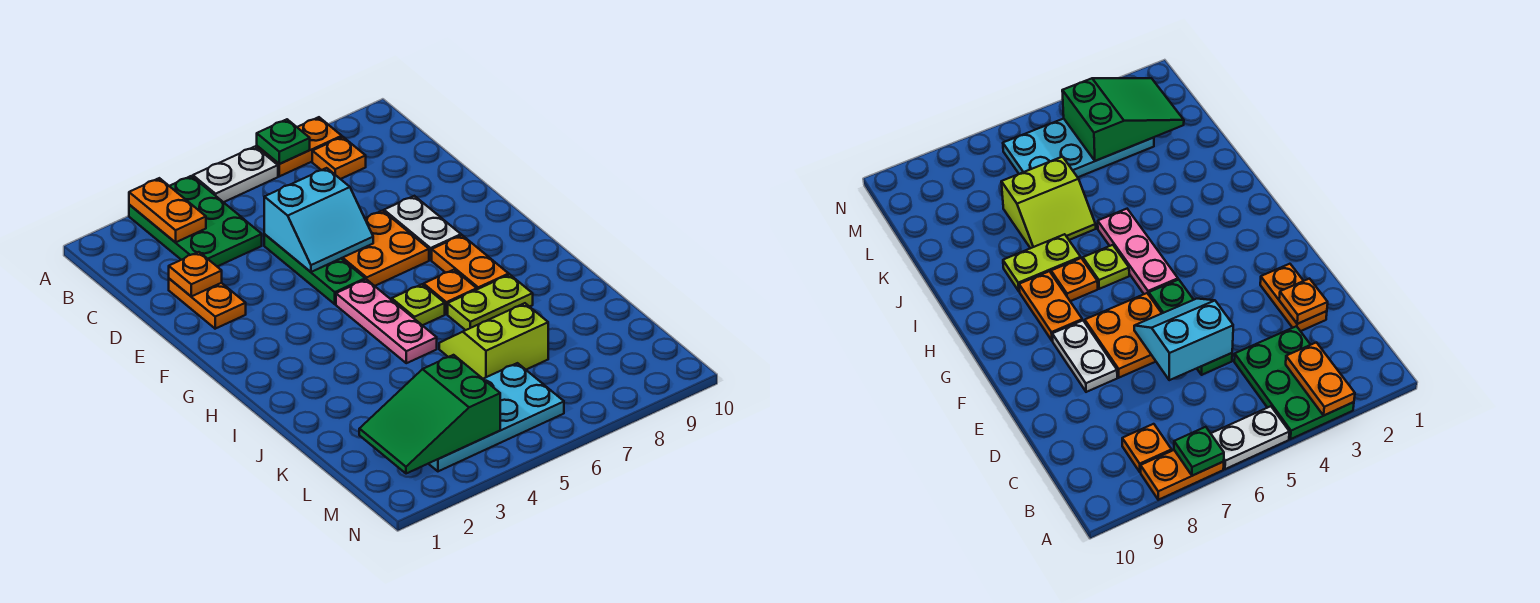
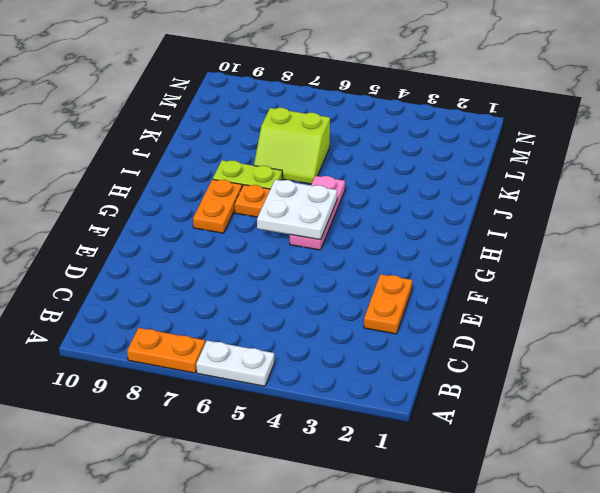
white 2x2 plate [257,180,337,240] -> none
none -> green 2x3 plate [129,176,262,266]
none -> orange 1x1 plate [312,137,366,179]
none -> green 1x3 plate [264,234,365,304]

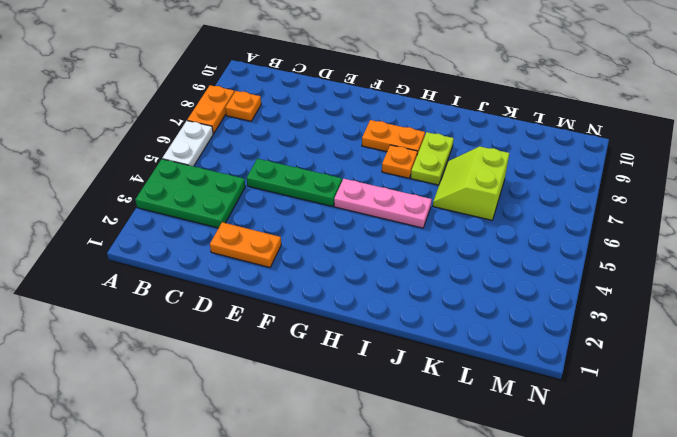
none -> orange 2x2 plate [341,211,429,286]
none -> white 1x2 plate [384,196,461,260]
none -> lime 1x1 plate [392,284,445,325]

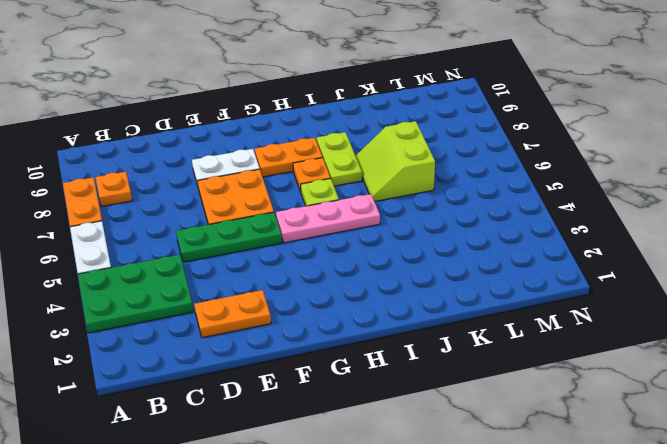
none -> cyan 2x4 plate [428,363,564,471]
none -> orange 1x2 plate [129,178,206,242]
none -> green 1x1 plate [257,119,310,164]

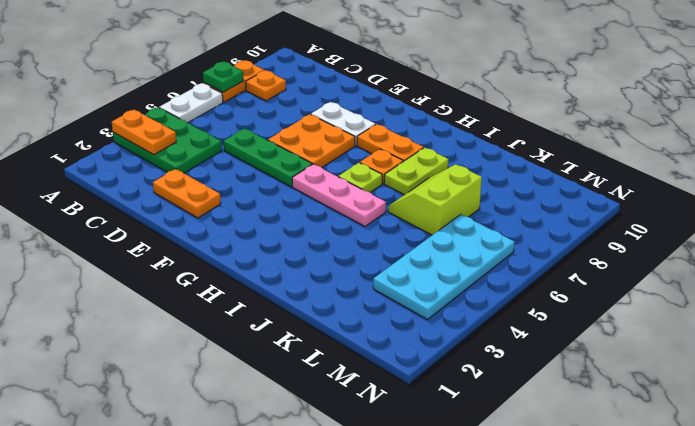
none -> orange 1x1 plate [169,252,222,296]
none -> cyan 2x2 slope [264,168,373,272]
none -> green 2x3 slope [359,355,500,474]

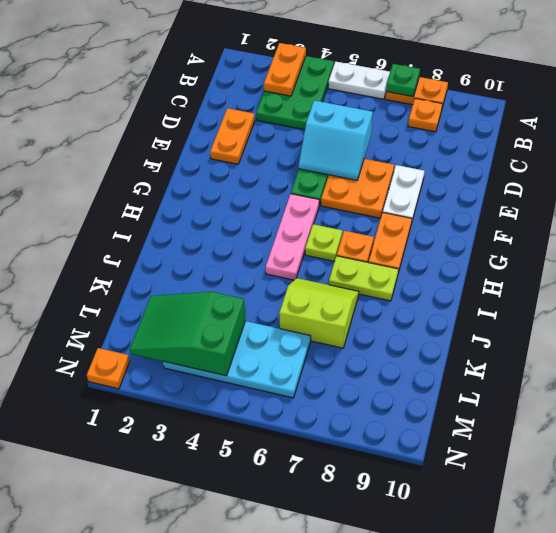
orange 1x1 plate [87,348,130,389] -> orange 1x1 plate moved to [169,252,222,296]

